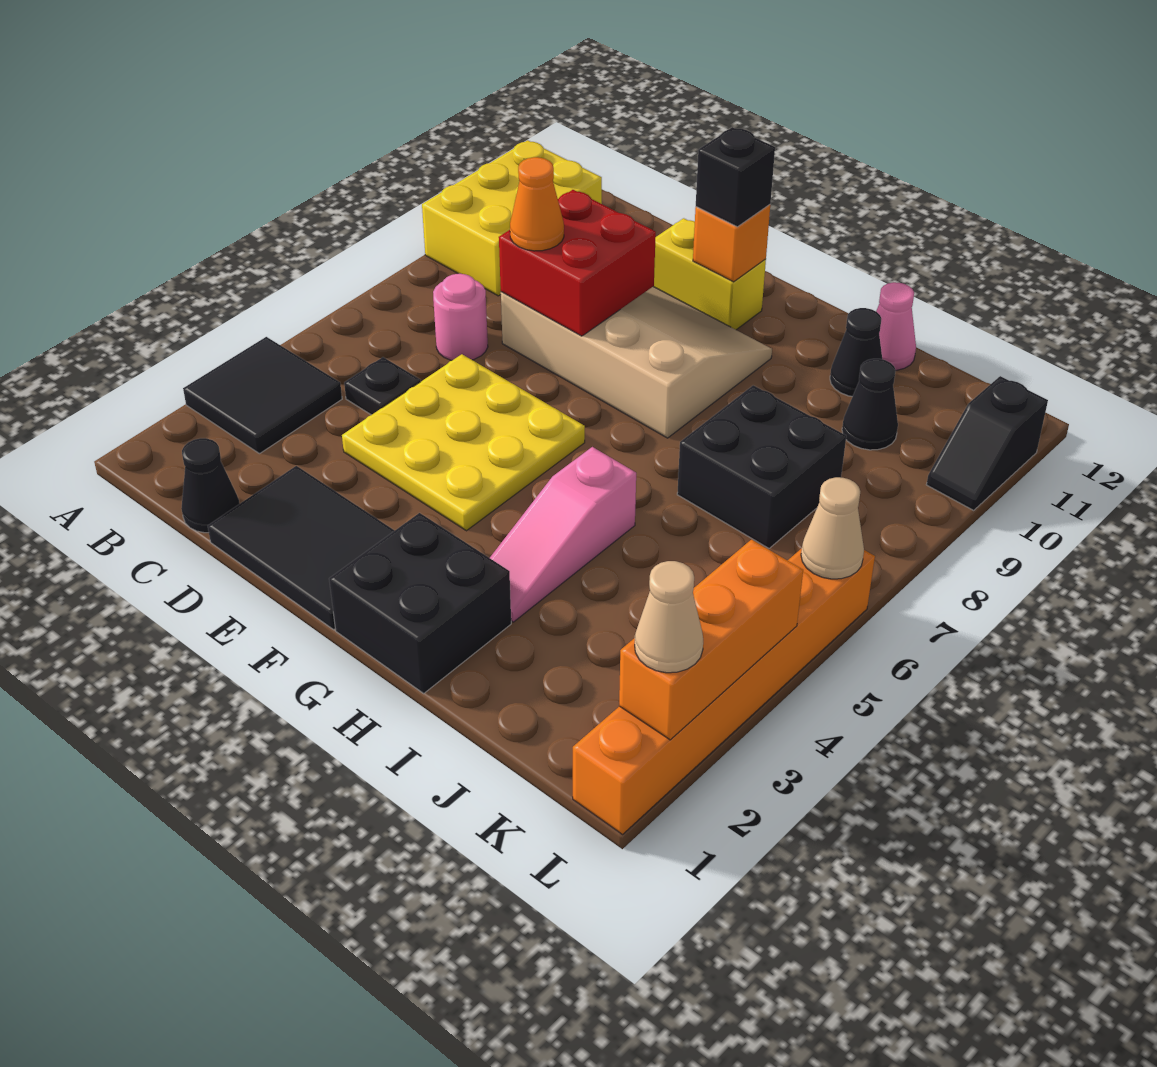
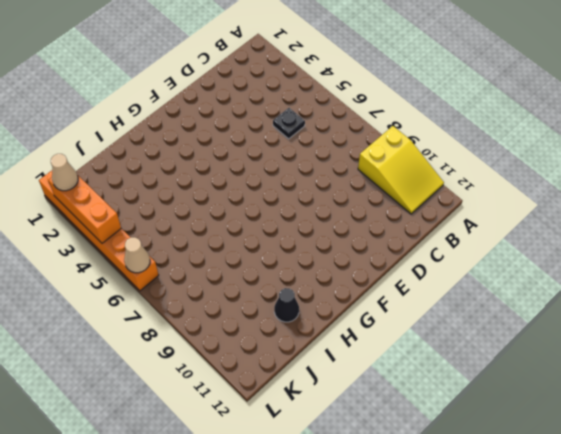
yellow 2x3 slope [358,126,444,214] -> yellow 2x3 brick [422,140,602,296]
none -> black 2x2 tile [183,337,342,454]
none -> black 1x1 cone [181,438,240,533]
none -> pink 1x1 round brick [433,274,488,360]

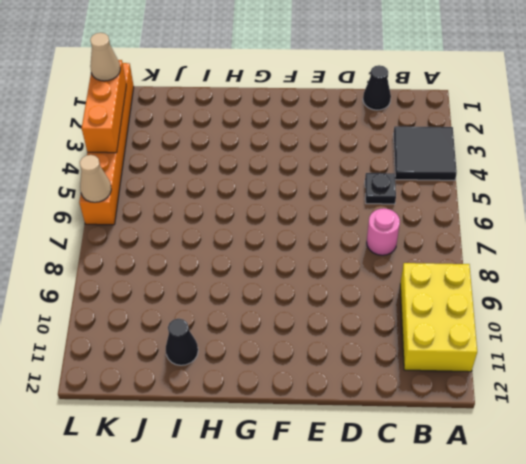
none -> black 2x3 tile [208,466,395,629]
none -> yellow 3x3 plate [342,354,585,531]
none -> tan 3x4 slope [501,286,772,438]

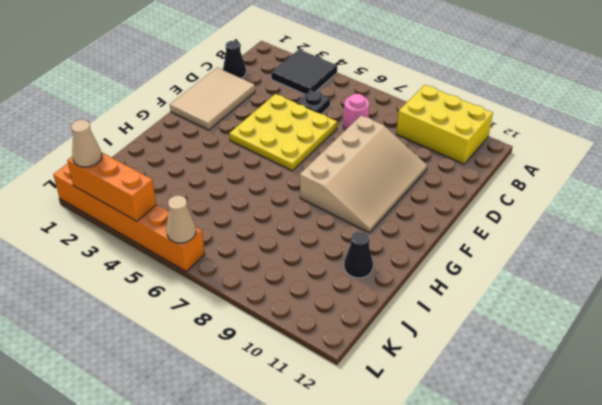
tan 2x3 tile [170,68,255,130] -> black 2x3 tile [208,466,395,629]
none -> yellow 1x2 brick [654,218,766,330]
none -> black 2x2 brick [329,513,511,693]
none -> pink 1x3 slope [490,447,636,622]

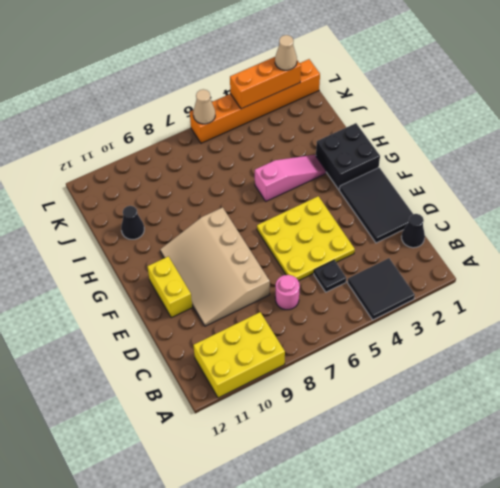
none -> black 2x2 brick [677,385,846,548]
none -> pink 1x1 cone [876,282,916,370]
none -> black 1x1 cone [842,359,898,450]

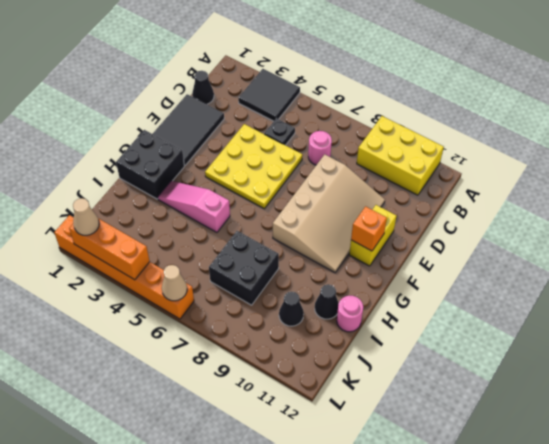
pink 1x1 round brick [337,296,363,332] -> pink 1x1 cone [876,282,916,370]
none -> black 1x2 slope [926,376,1048,511]
none -> red 2x2 brick [499,190,656,336]
none -> orange 1x1 cone [510,157,564,251]

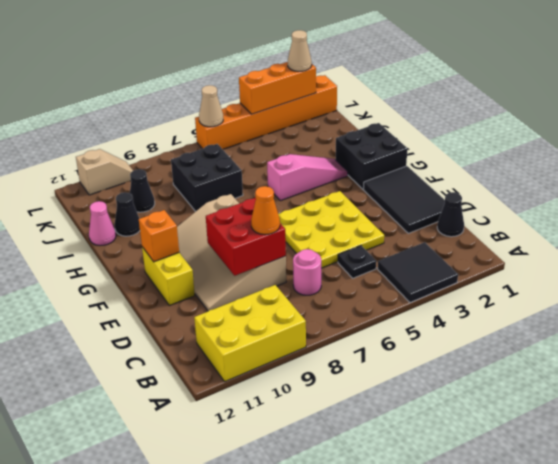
tan 1x2 slope [76,149,133,195] -> black 1x2 slope [926,376,1048,511]
none -> black 1x1 brick [696,127,775,227]

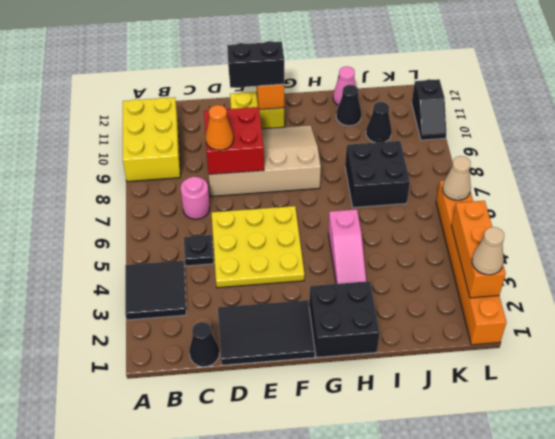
black 1x2 brick [227,41,284,88] -> black 1x1 brick [696,127,775,227]

